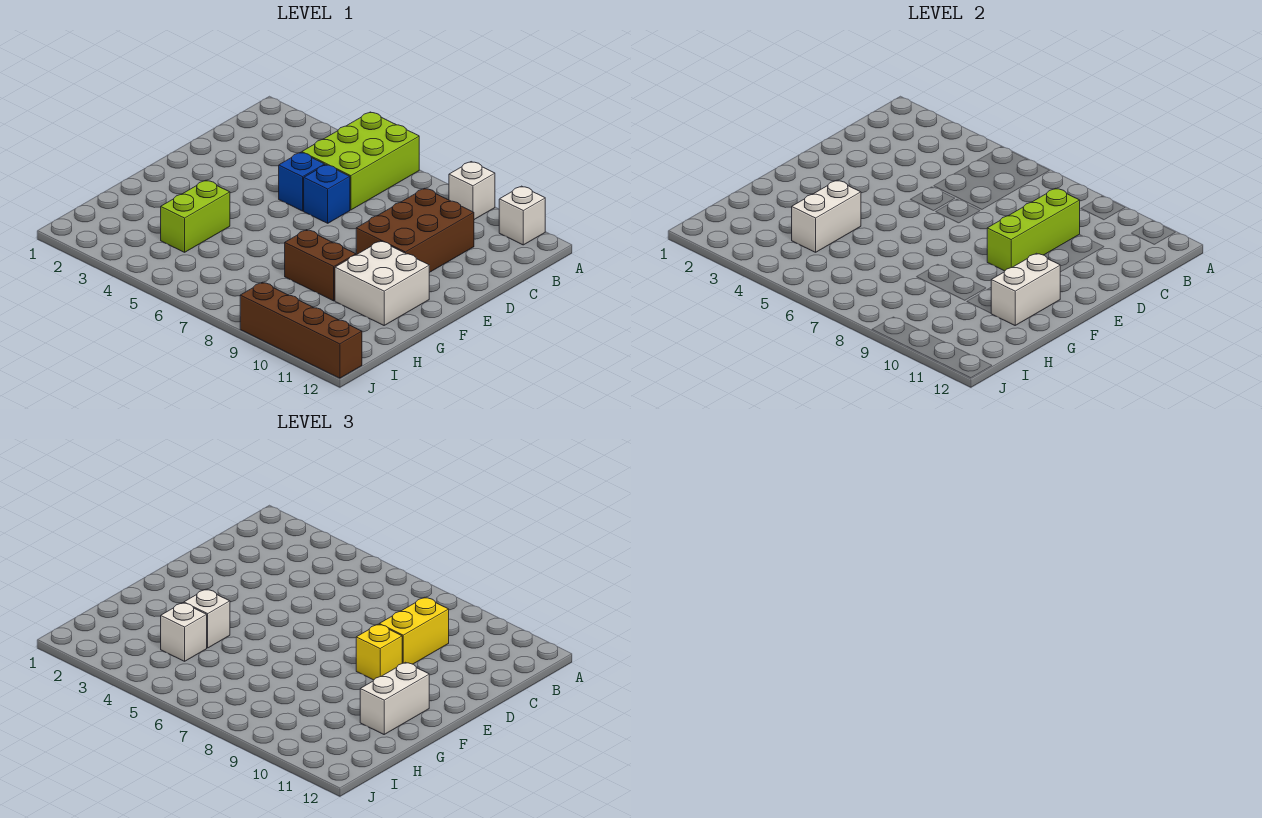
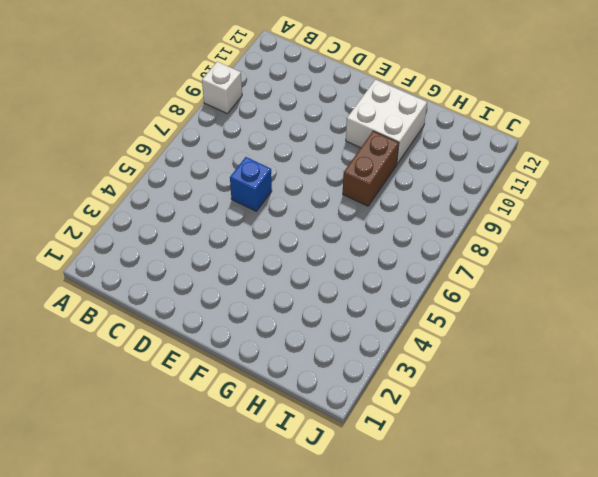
none -> lime 2x3 brick [302,112,419,210]
none -> white 1x1 brick [499,186,545,245]
none -> brown 2x3 brick [356,188,474,273]

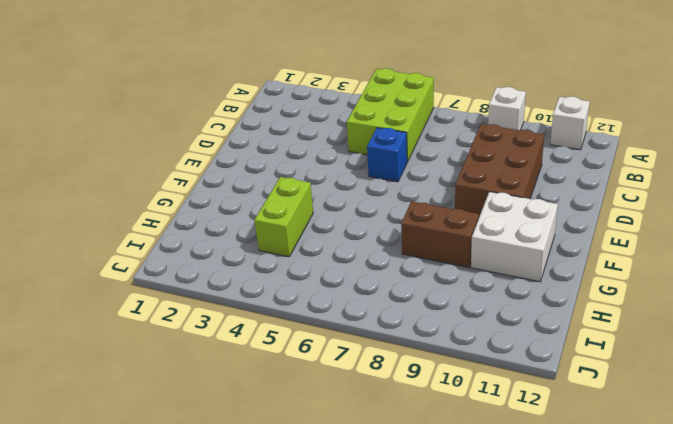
none -> blue 1x1 brick [279,152,325,211]
none -> brown 1x4 brick [240,282,362,378]
none -> lime 1x3 brick [987,188,1080,271]

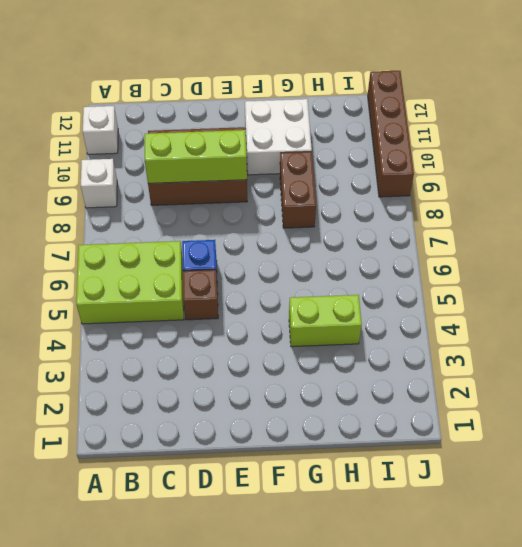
brown 1x1 brick [183,270,218,320] -> blue 1x1 brick [279,152,325,211]
none -> white 1x2 brick [991,253,1060,325]
none -> white 1x2 brick [792,180,861,252]
none -> yellow 1x2 brick [379,597,449,664]

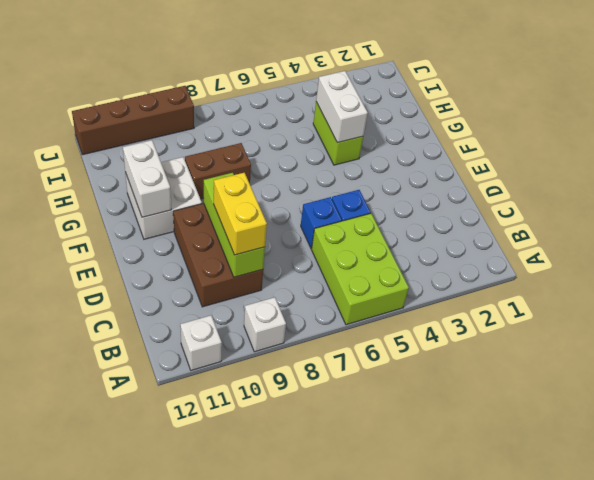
none -> yellow 1x1 brick [356,624,402,680]
none -> white 1x2 brick [360,662,429,734]
none -> white 1x1 brick [184,589,230,648]

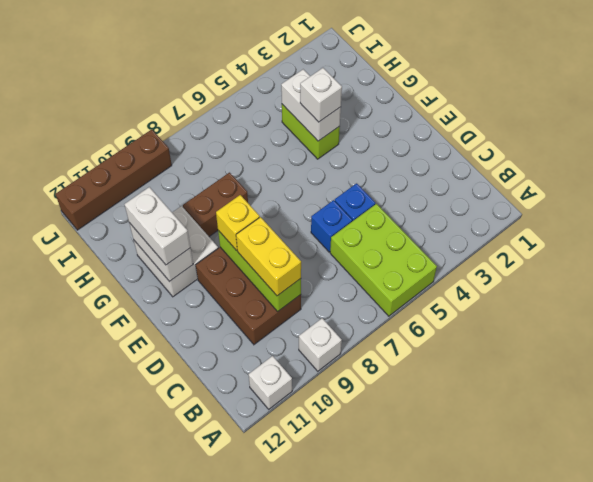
none -> white 1x1 brick [161,603,207,661]

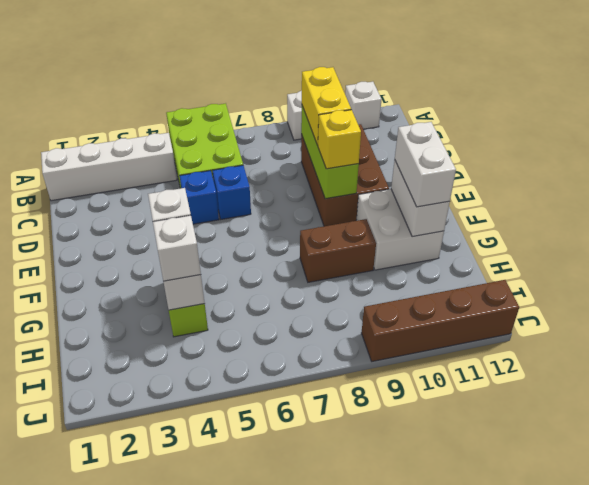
white 1x4 brick [41,133,177,201] -> none

